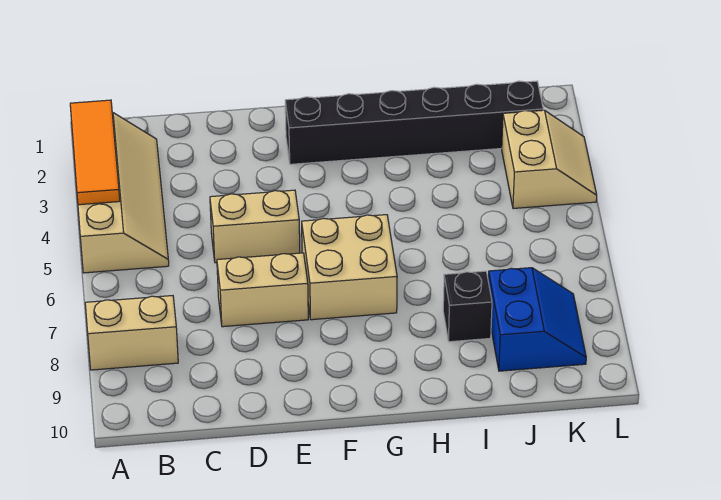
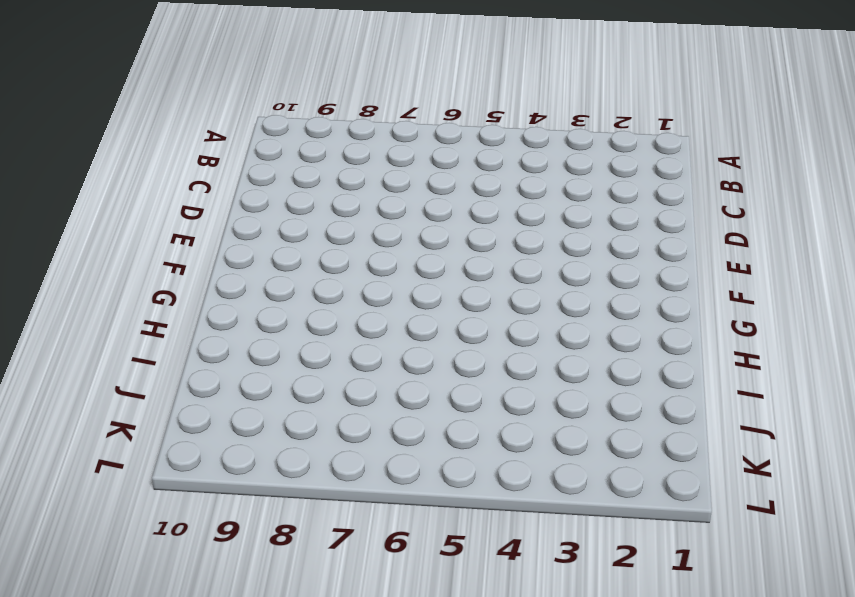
none -> tan 2x4 slope [78,113,169,273]
none -> tan 1x2 brick [85,296,178,370]

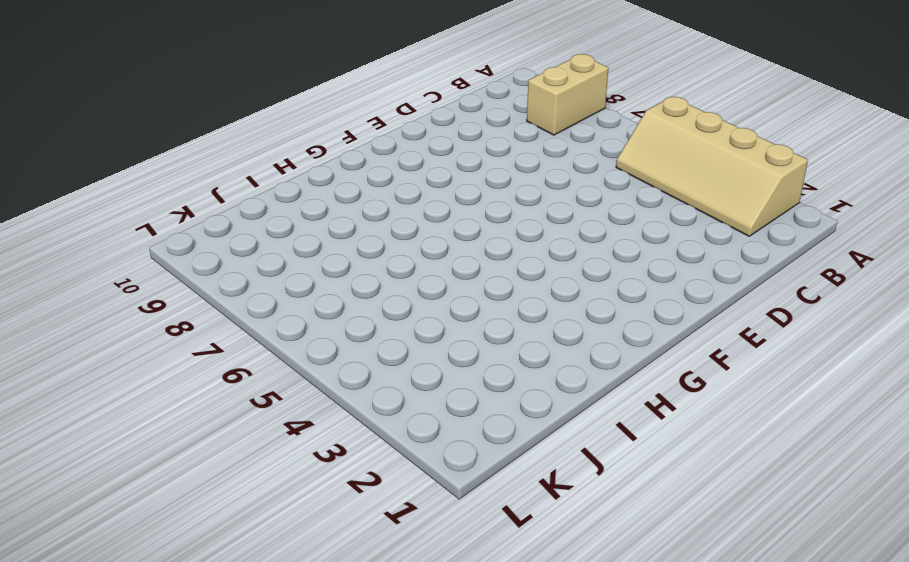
none -> tan 1x2 brick [210,190,300,263]
none -> tan 1x2 brick [217,253,308,327]

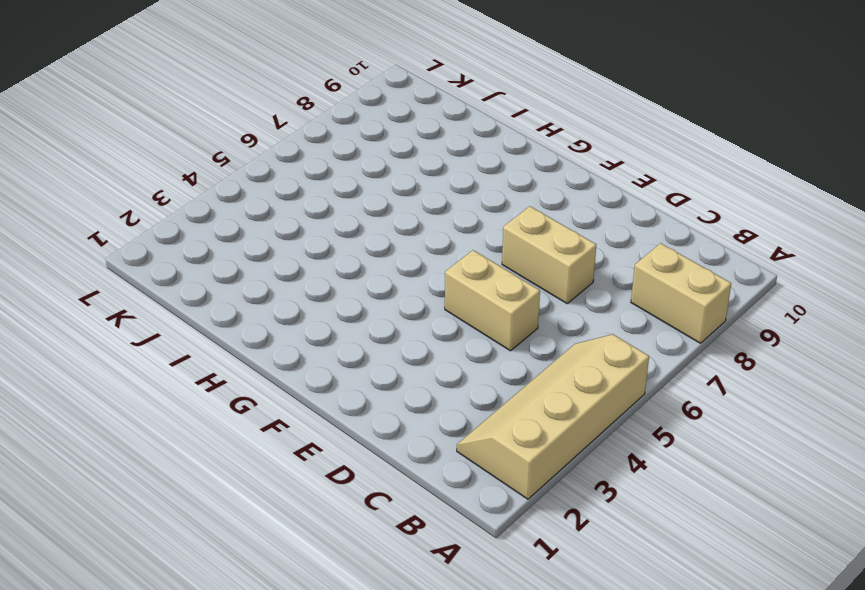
none -> black 1x6 brick [285,81,543,164]
none -> tan 2x2 brick [302,215,397,320]

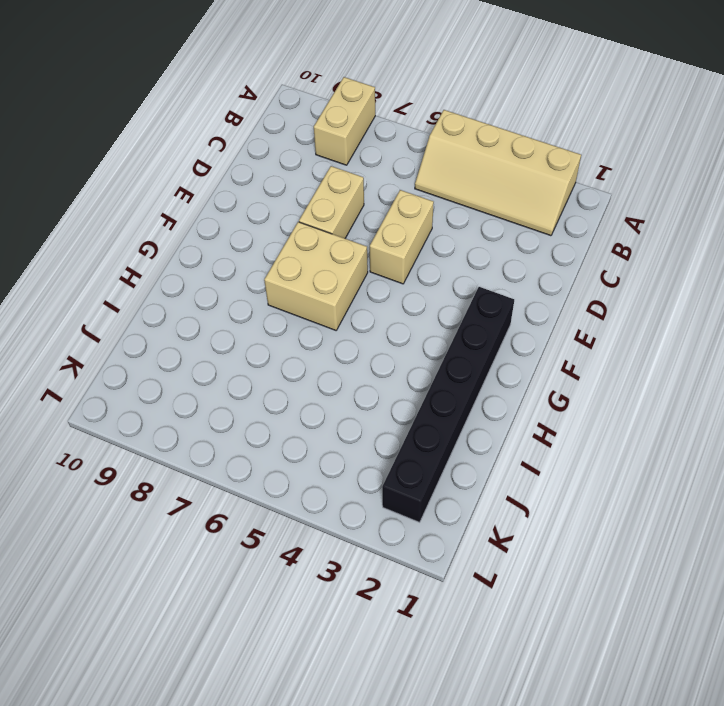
none -> black 1x1 brick [443,271,492,342]
none -> blue 2x2 slope [488,268,586,371]

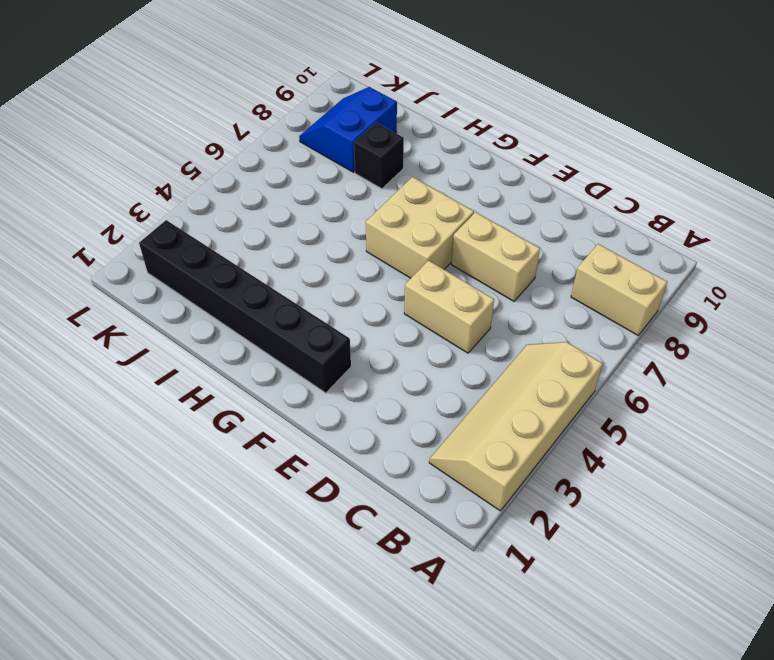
none -> tan 2x2 slope [502,110,597,209]
none -> orange 1x3 tile [70,100,120,205]

